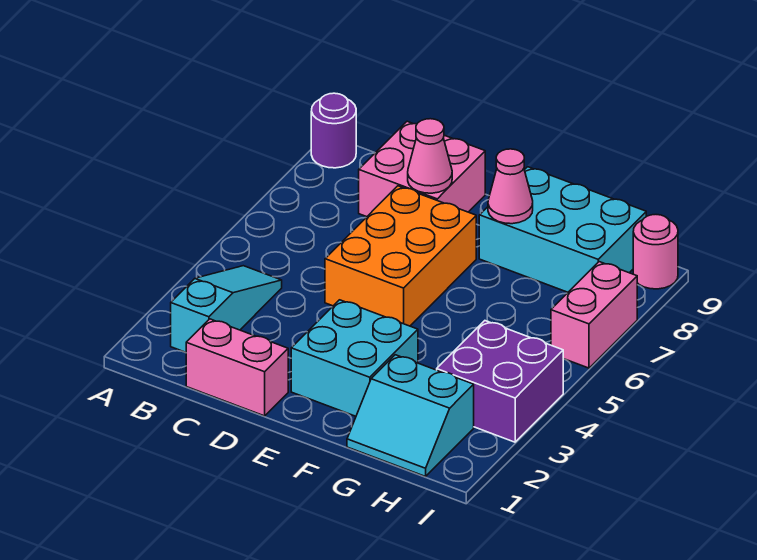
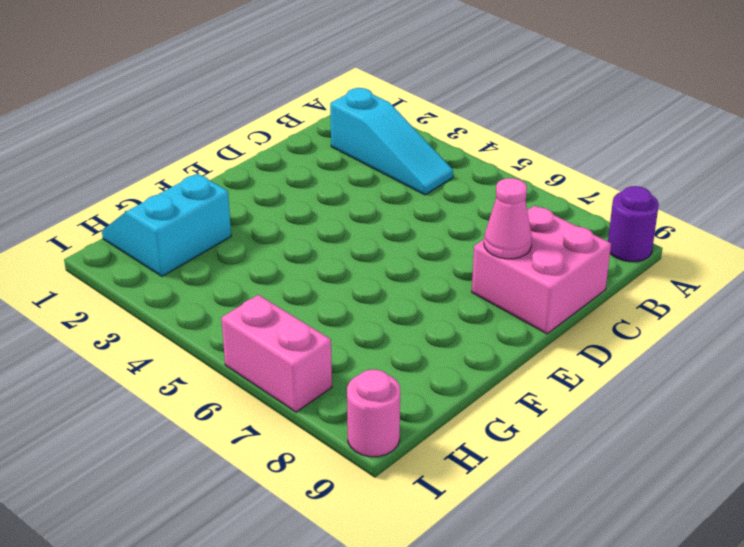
none -> pink 1x2 brick [186,319,288,416]
none -> orange 2x3 brick [325,186,476,326]
none -> cyan 2x2 brick [291,300,418,416]

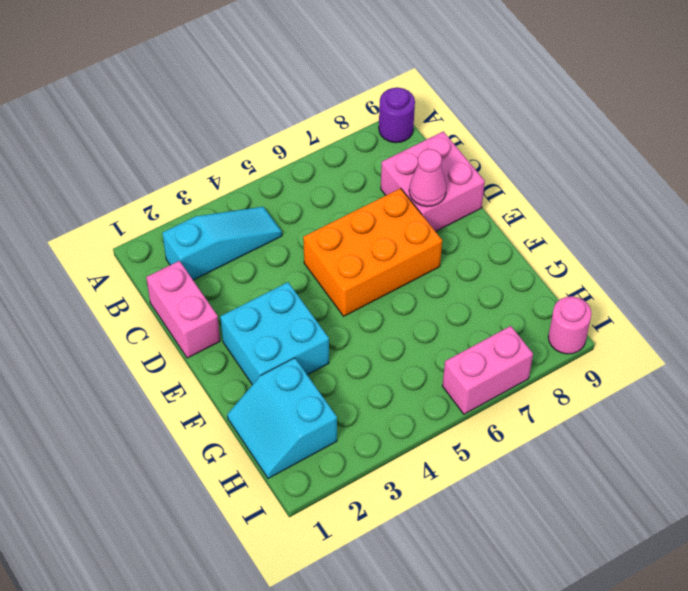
none -> cyan 2x3 brick [479,167,646,292]
none -> purple 2x2 brick [437,321,563,442]
none -> pink 1x1 cone [488,149,533,224]

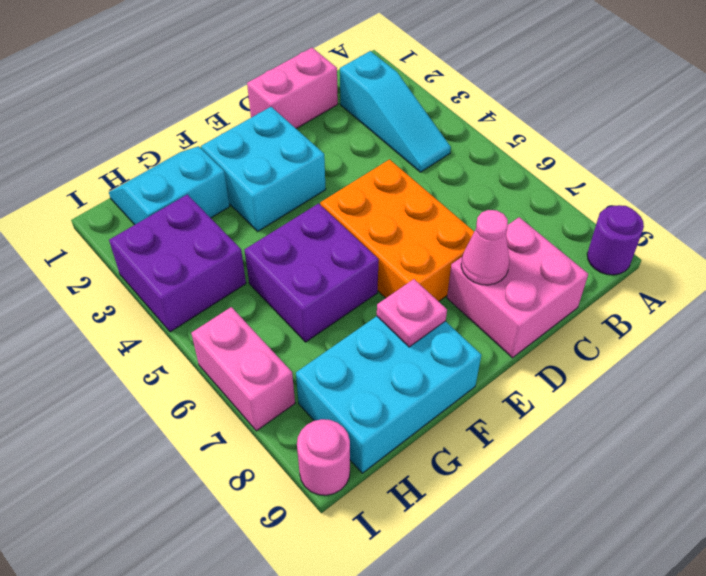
purple 2x2 brick [244,203,379,342] -> none
pink 1x1 plate [377,279,447,347] -> pink 1x1 cone [488,149,533,224]

